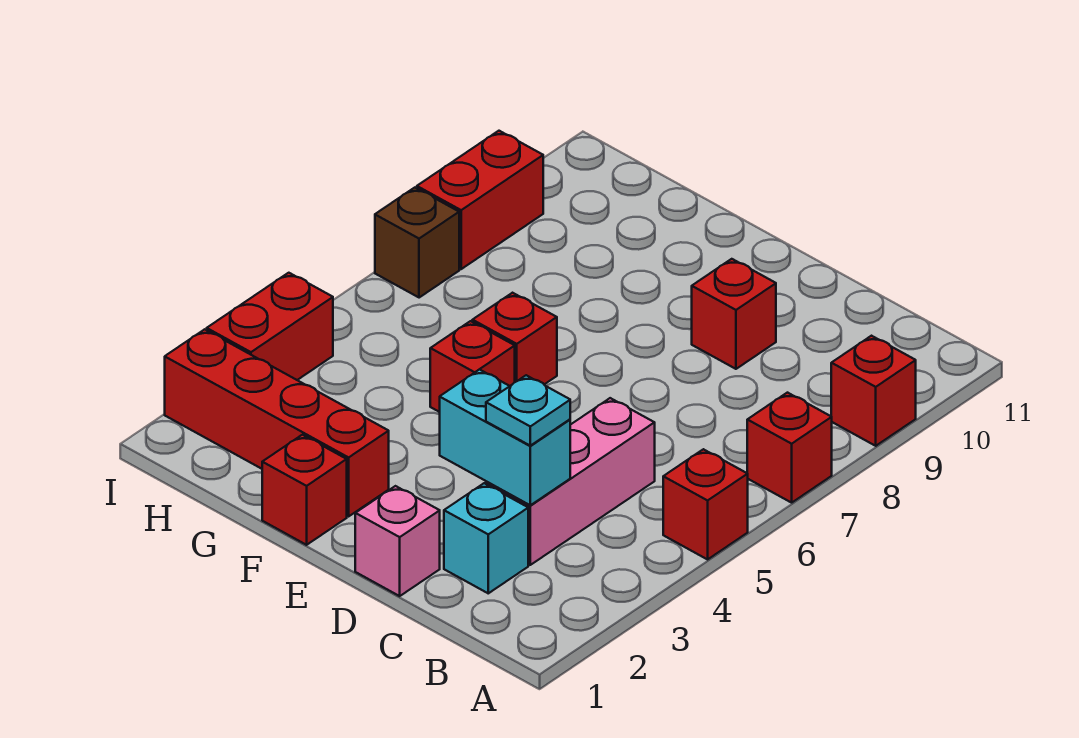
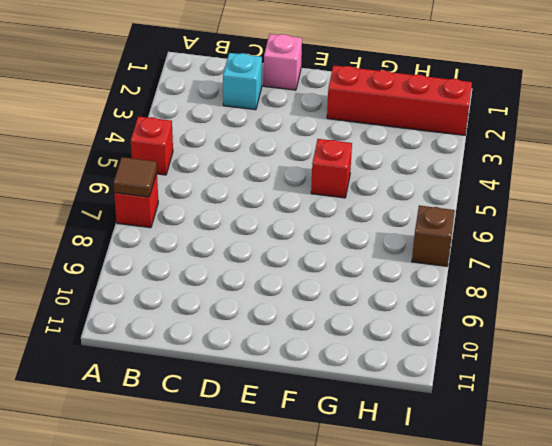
brown 1x1 tile [113,157,157,197] -> none
none -> red 1x1 brick [831,336,916,446]
none -> pink 1x3 brick [486,398,655,565]
none -> red 1x1 brick [692,259,776,369]

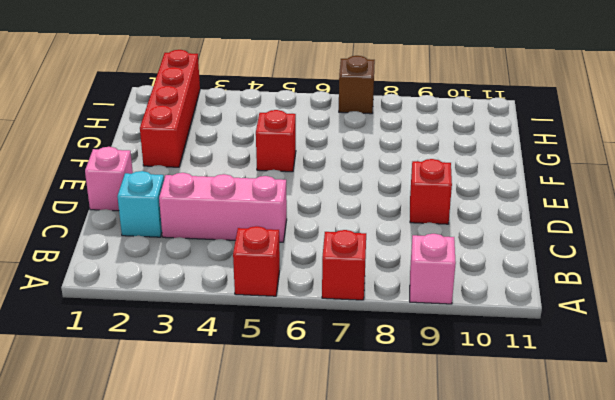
pink 1x1 brick [410,234,456,304] -> red 1x1 brick [831,336,916,446]
none -> red 1x1 brick [262,435,347,545]
none -> red 1x1 brick [472,293,557,384]
none -> red 1x2 brick [207,273,333,380]

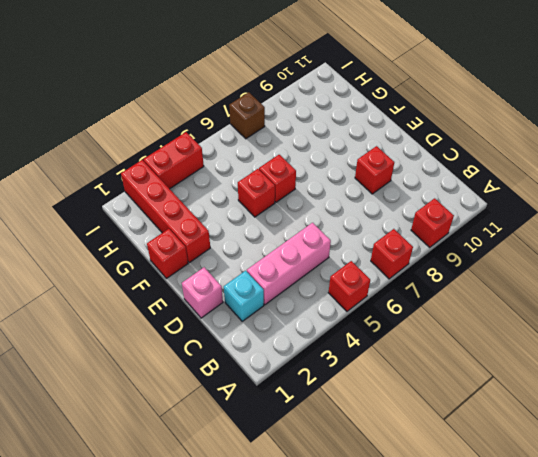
none -> red 1x2 brick [417,131,543,269]
none -> cyan 1x2 brick [440,369,570,505]
none -> cyan 1x1 plate [486,375,570,446]

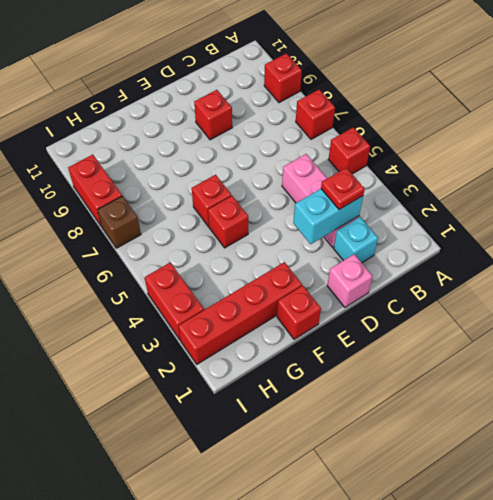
red 1x1 plate [321,168,365,210] -> cyan 1x1 plate [486,375,570,446]

